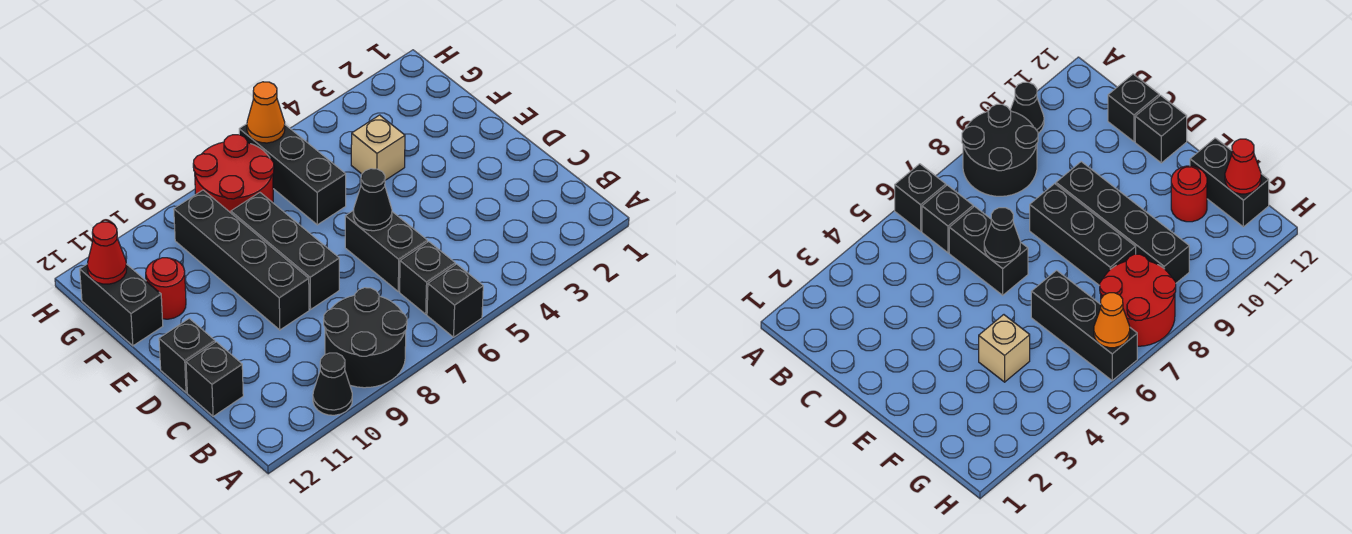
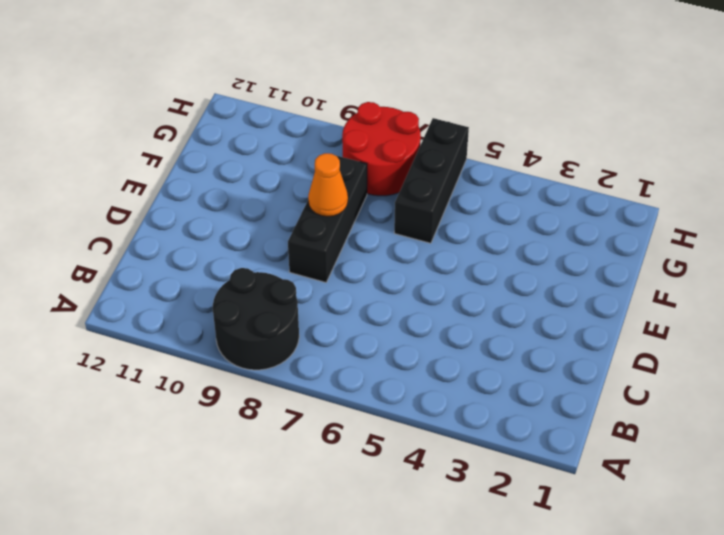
orange 1x1 cone [308,153,348,217] -> orange 1x1 cone moved to [247,82,285,143]
none -> black 1x1 brick [427,264,483,337]
none -> black 1x1 cone [313,353,352,415]
none -> black 1x1 brick [400,242,455,314]

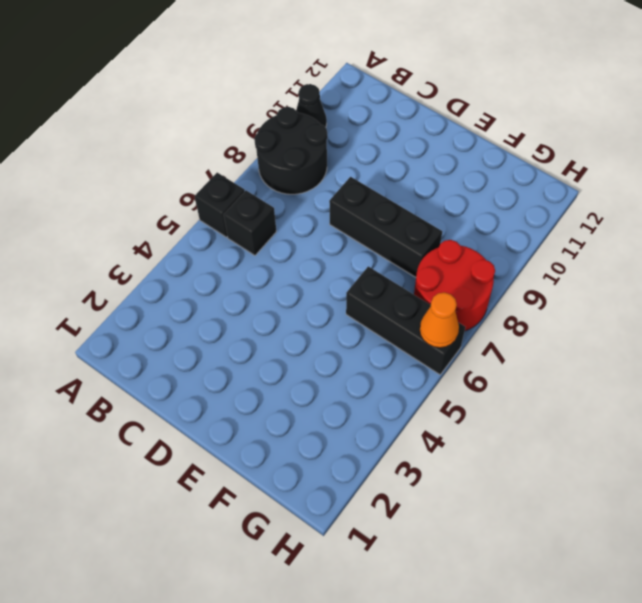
none -> black 1x2 brick [345,210,427,291]
none -> black 1x1 brick [186,342,243,416]
none -> black 1x4 brick [174,190,309,330]

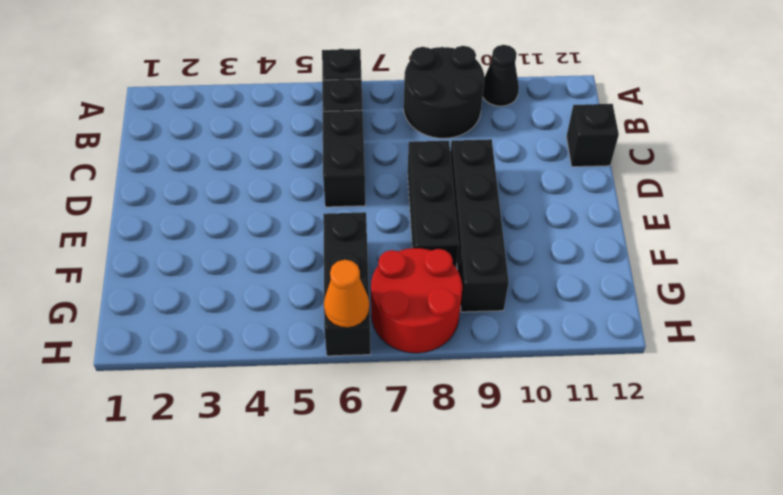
none -> black 1x1 brick [159,318,215,393]
none -> tan 1x1 brick [351,115,405,180]
none -> red 1x1 round brick [146,258,186,319]

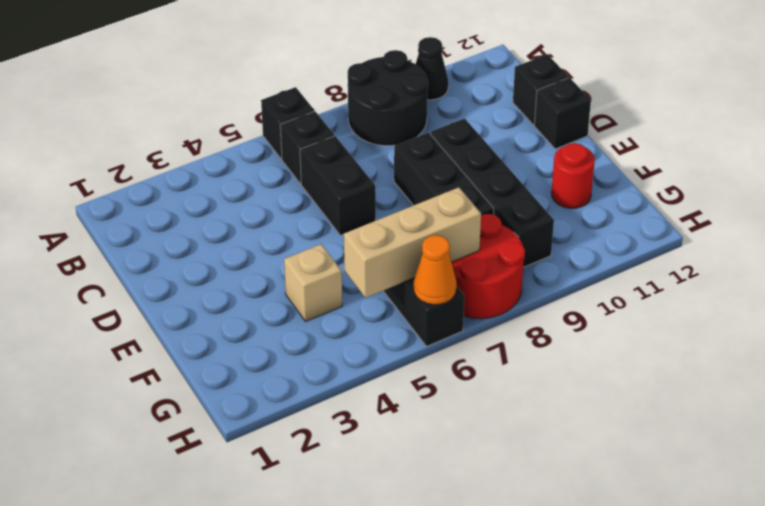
tan 1x3 brick [344,187,481,298] -> none
none -> black 1x2 brick [80,264,163,346]
none -> black 1x1 cone [353,169,392,231]
none -> red 1x1 cone [87,222,127,284]

